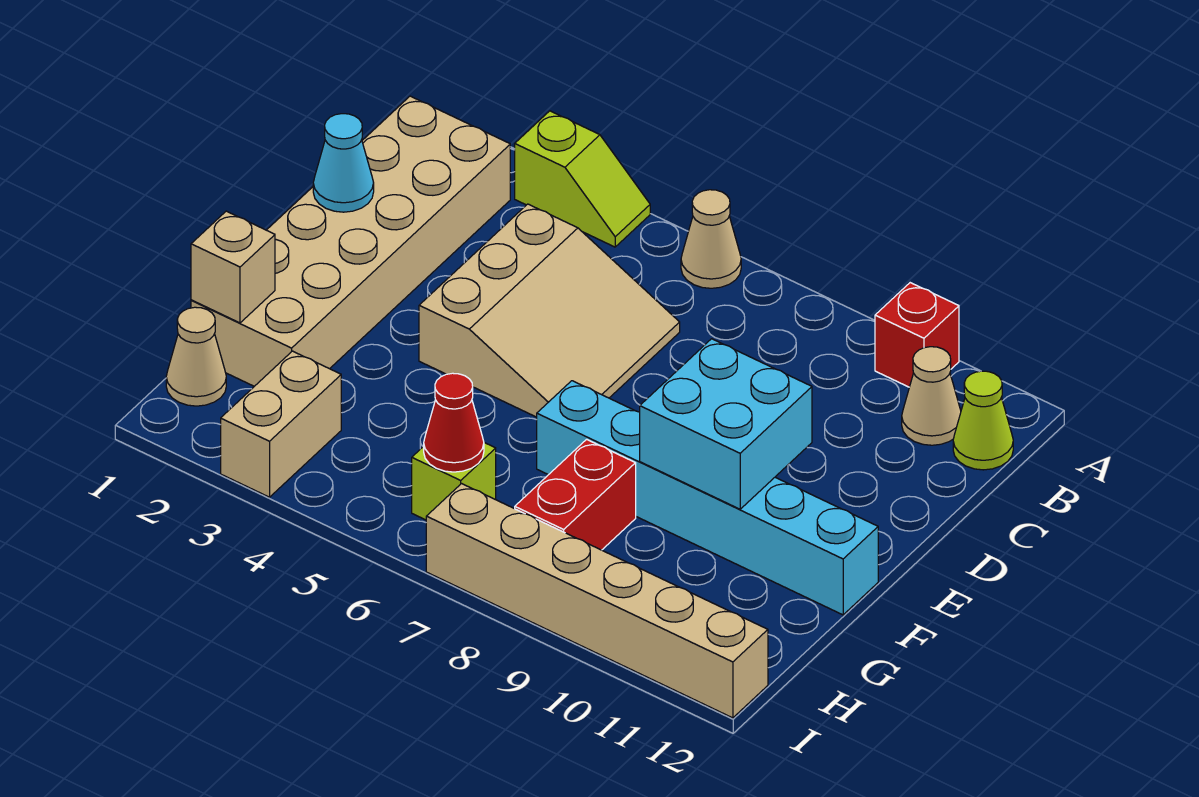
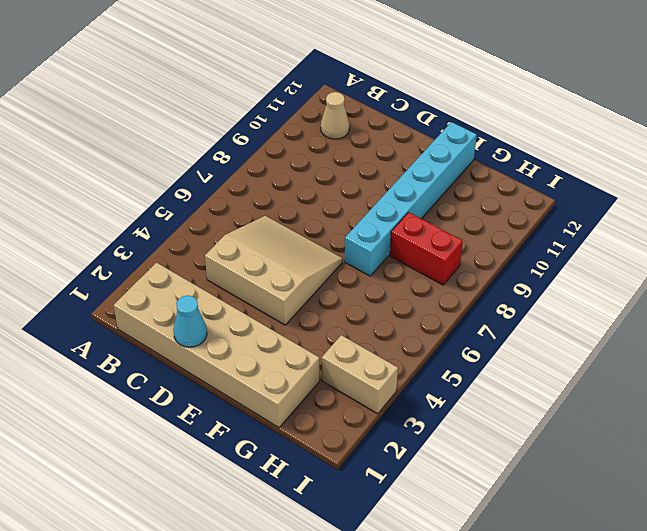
none -> lime 1x2 slope [515,111,650,247]
none -> tan 1x1 cone [681,190,741,288]
none -> red 1x1 brick [875,283,959,387]

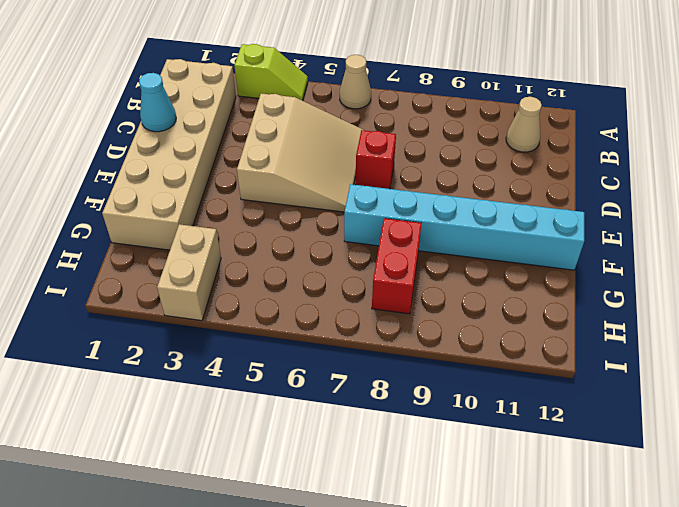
red 1x1 brick [356,130,396,189] -> red 1x1 brick moved to [875,283,959,387]
none -> lime 1x1 cone [953,371,1013,470]
none -> tan 1x1 cone [166,307,226,406]
none -> lime 1x1 brick [412,443,496,520]

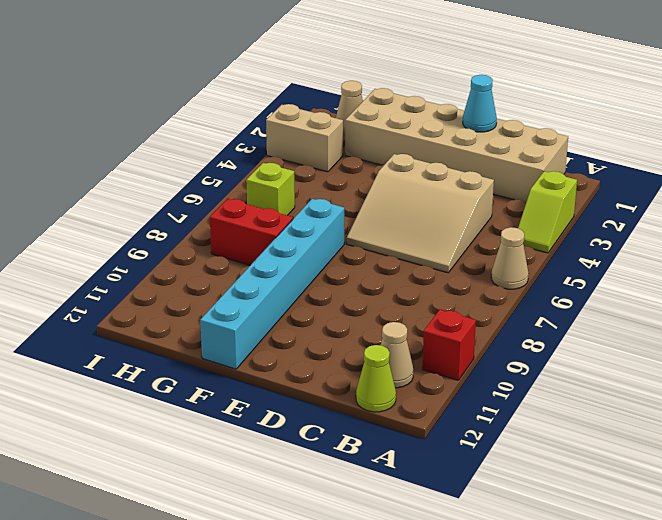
none -> tan 1x6 brick [426,484,768,718]
none -> cyan 2x2 brick [640,339,812,509]
none -> tan 1x1 brick [191,211,275,323]

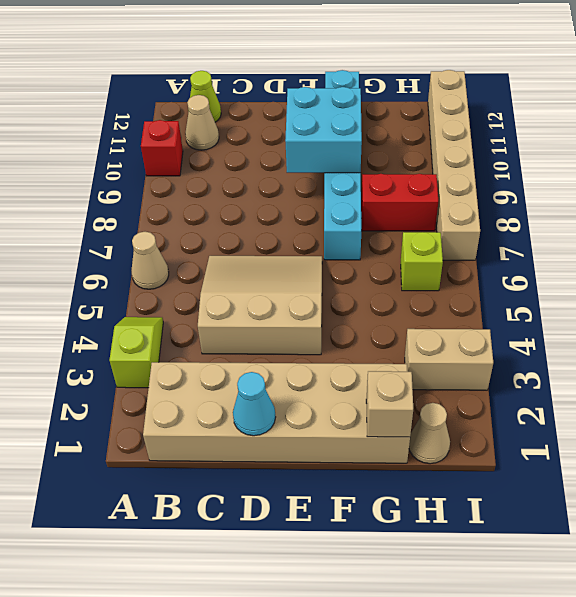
none -> red 1x1 cone [424,373,484,472]

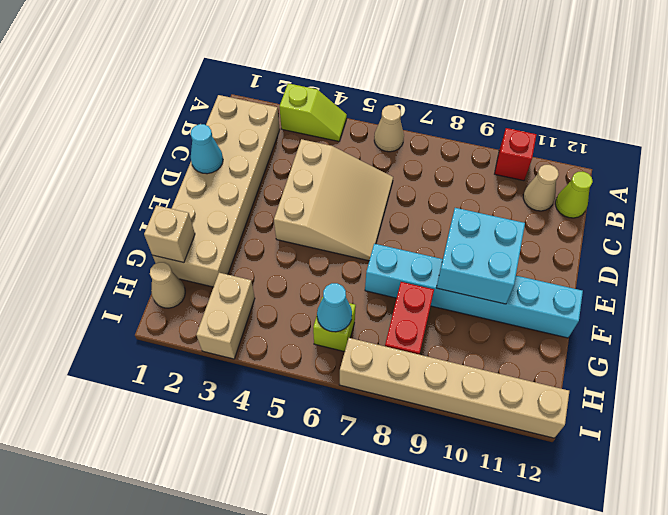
cyan 1x1 cone [317,283,352,332] -> red 1x1 cone [424,373,484,472]

